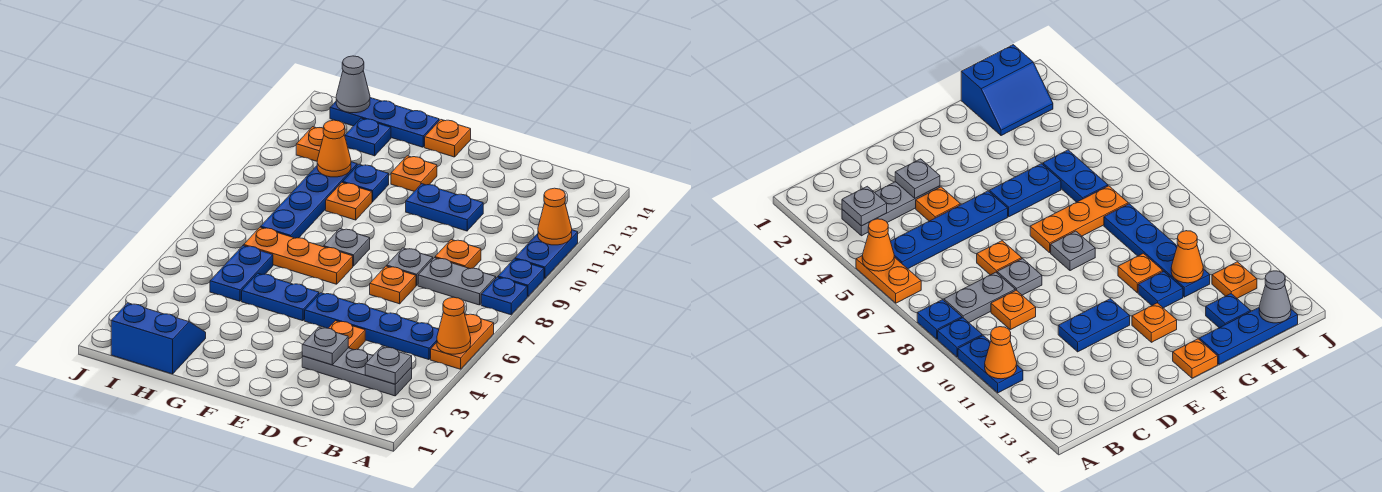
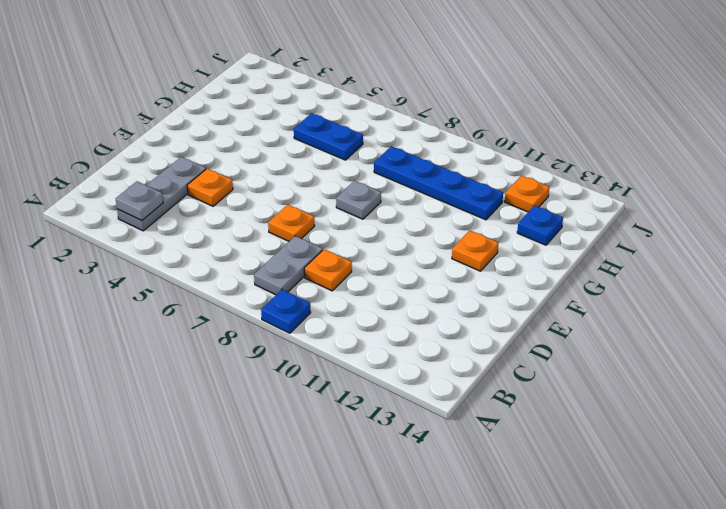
none -> orange 1x2 plate [431,314,494,369]
none -> blue 1x1 plate [481,277,527,315]
none -> blue 1x2 plate [515,230,578,278]
none -> blue 1x4 plate [305,293,439,360]

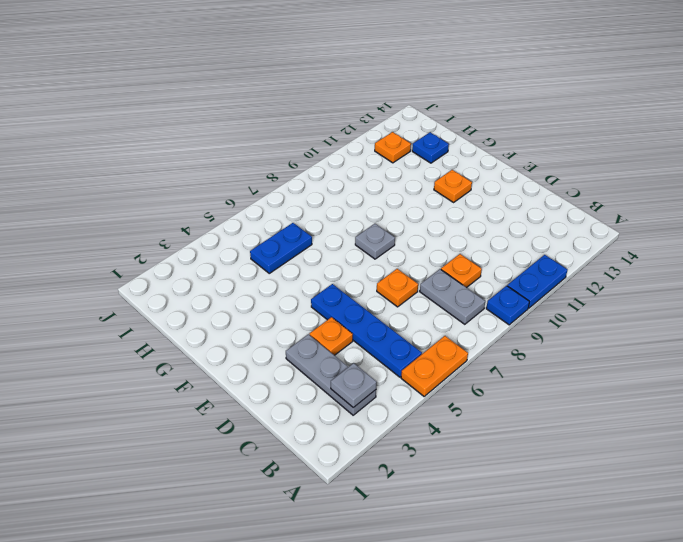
none -> blue 1x1 plate [481,277,527,315]
none -> grey 1x1 plate [387,248,433,286]
none -> blue 1x2 plate [406,184,483,231]
none -> blue 1x2 plate [242,273,319,321]

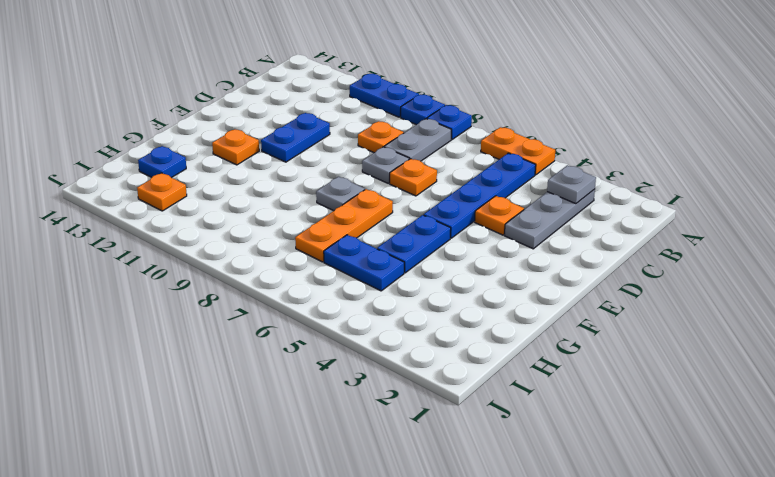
none -> orange 1x1 plate [425,120,471,157]
none -> orange 1x1 plate [326,182,372,220]
none -> blue 1x1 plate [343,164,389,202]
none -> blue 1x3 plate [330,98,439,147]

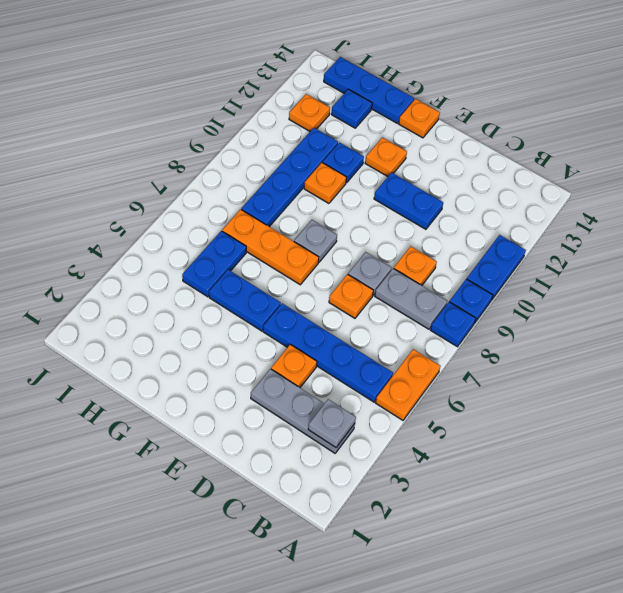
none -> blue 2x2 slope [111,303,206,374]
none -> orange 1x1 cone [437,297,471,354]
none -> orange 1x1 cone [538,188,572,245]
none -> grey 1x1 plate [302,327,348,365]

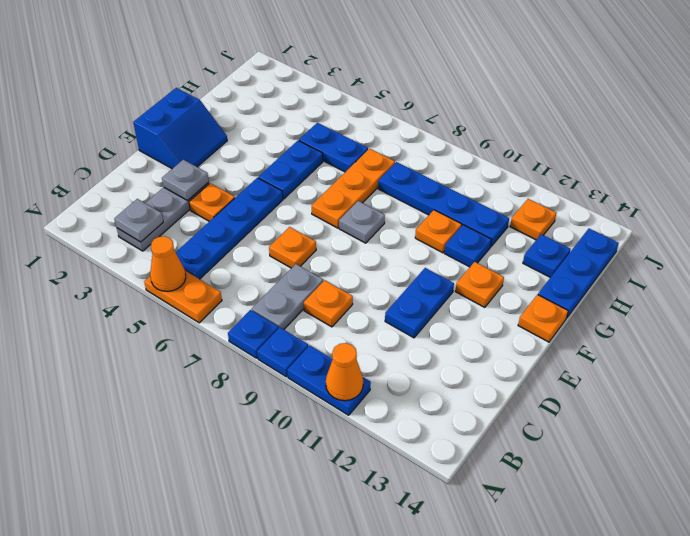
blue 2x2 slope [133,88,227,169] -> blue 2x2 slope moved to [111,303,206,374]
none -> grey 1x1 plate [387,248,433,286]
none -> orange 1x1 cone [317,120,351,177]
none -> grey 1x1 cone [336,56,370,113]

